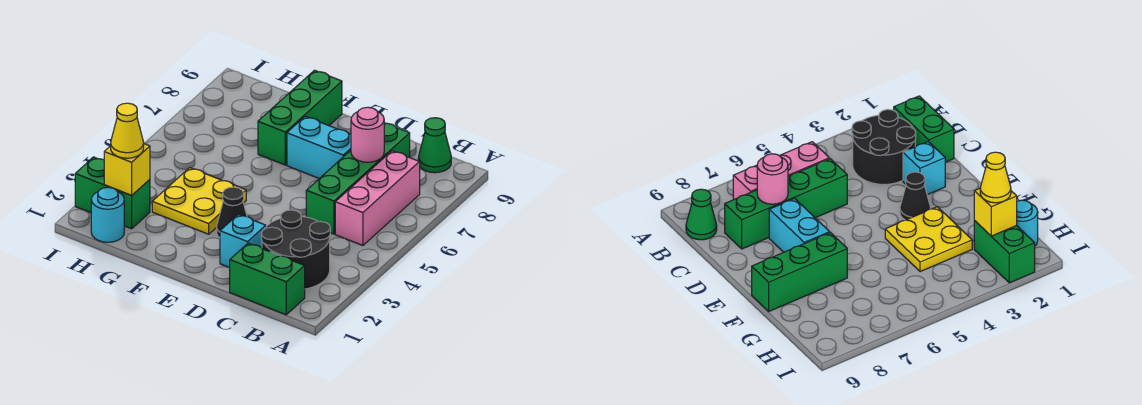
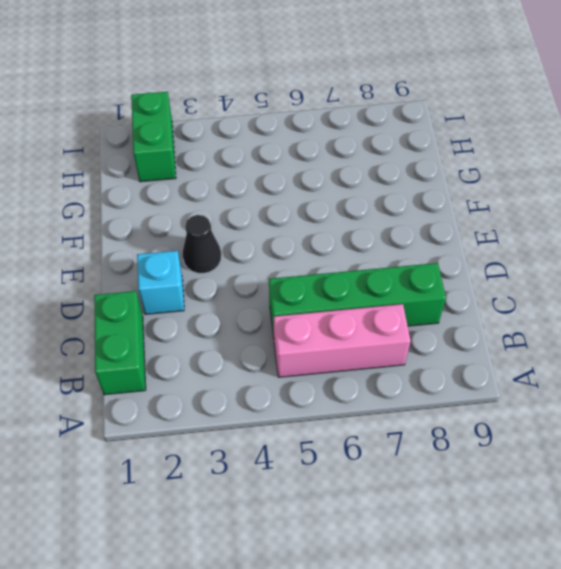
none -> black 2x2 round brick [261,210,330,289]
none -> green 1x1 cone [418,118,451,173]
none -> cyan 1x2 brick [287,116,351,178]

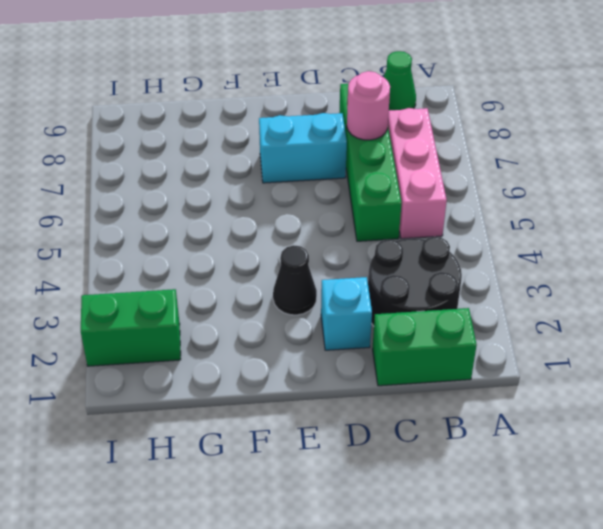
none -> yellow 2x2 plate [152,168,246,234]
none -> green 1x3 brick [258,70,342,165]
none -> cyan 1x1 round brick [91,187,124,242]

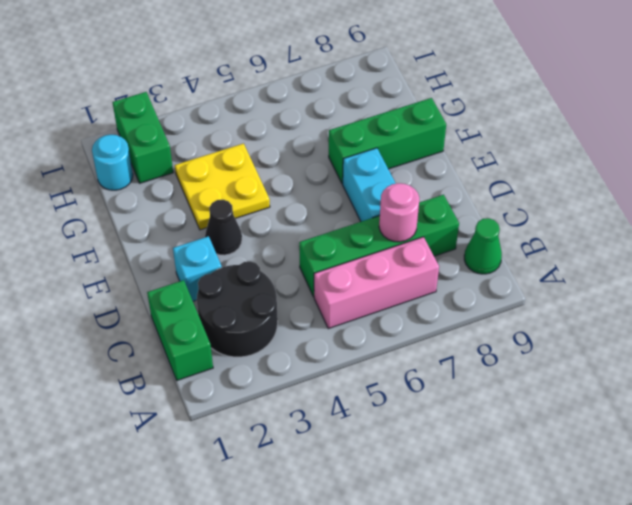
none -> yellow 1x1 brick [104,144,150,195]
none -> yellow 1x1 cone [111,103,144,158]

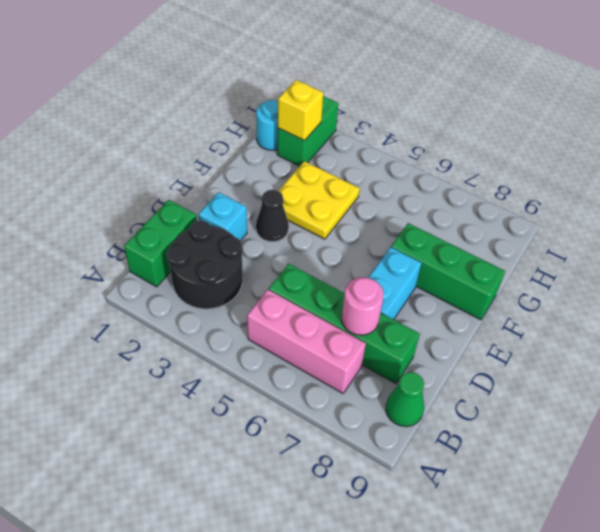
none -> yellow 1x1 cone [111,103,144,158]

